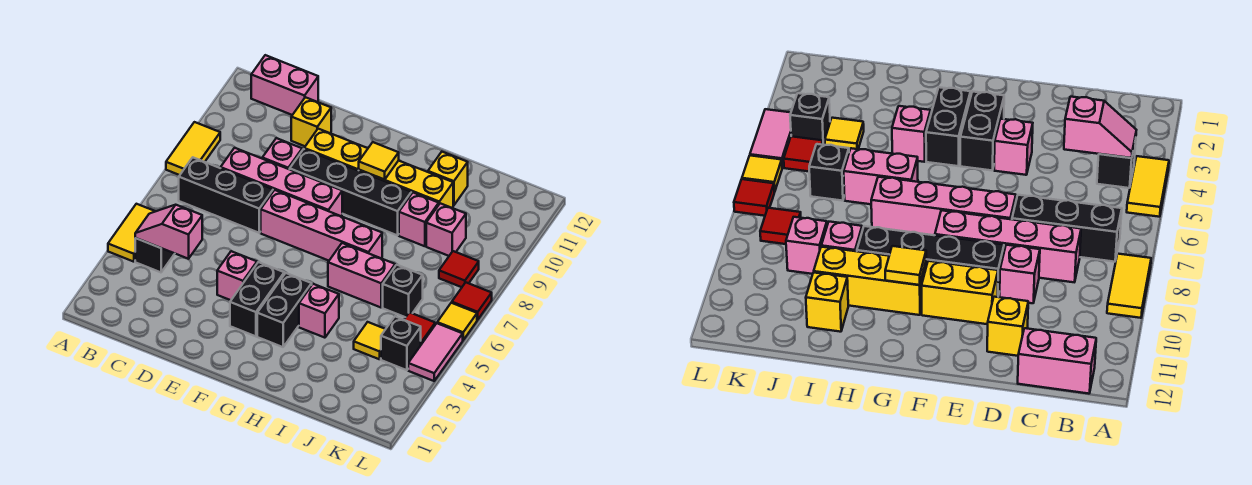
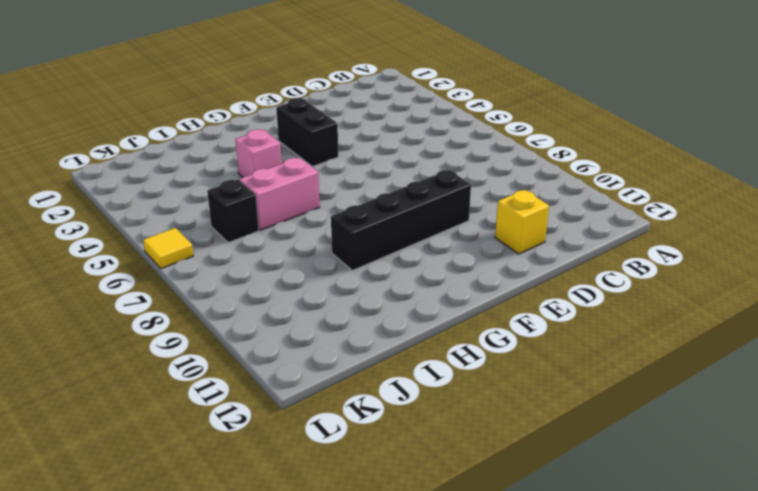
none -> yellow 1x2 tile [108,204,155,262]
none -> yellow 1x2 tile [166,122,220,175]
none -> black 1x1 brick [135,238,175,272]
none -> black 1x3 brick [179,157,273,233]

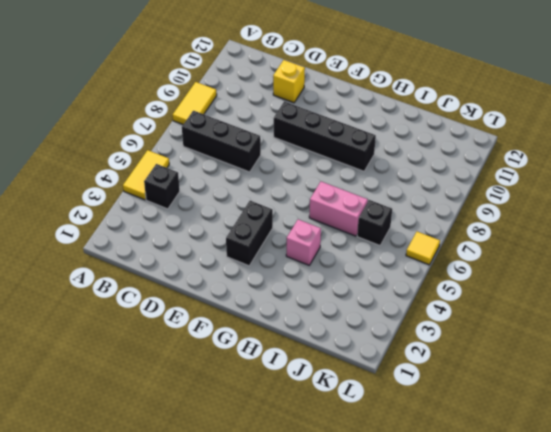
none -> pink 1x2 brick [251,55,318,115]
none -> pink 1x4 brick [221,148,342,216]
none -> pink 1x1 brick [262,138,302,169]
none -> pink 1x1 brick [217,251,257,300]

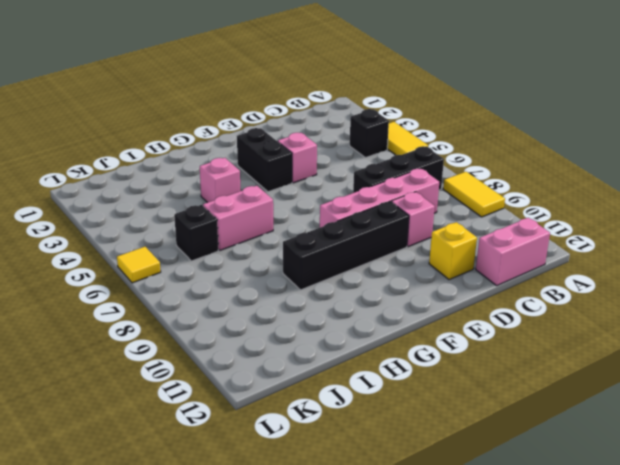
none -> pink 1x4 brick [261,190,382,261]
none -> yellow 1x2 brick [304,129,368,171]
none -> black 1x2 brick [257,273,312,347]
none -> yellow 1x3 brick [359,161,453,208]

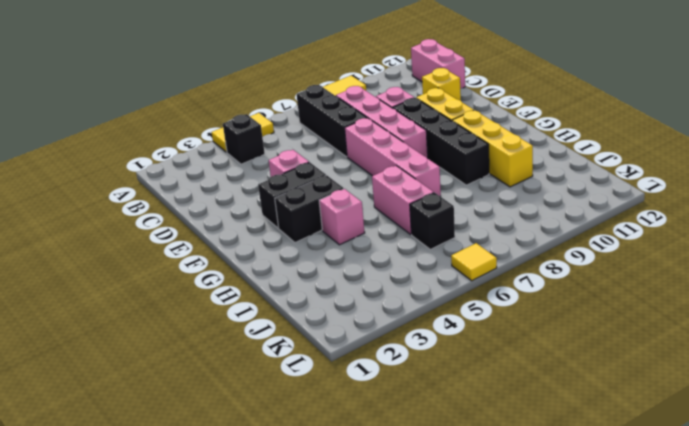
none -> pink 1x1 brick [399,193,439,246]
none -> yellow 1x1 brick [428,152,468,205]
none -> yellow 1x1 tile [354,322,385,359]
none -> pink 1x1 brick [426,203,466,256]

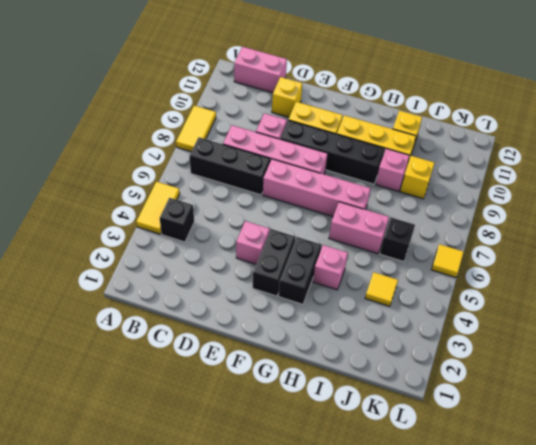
yellow 1x1 brick [400,156,434,199] -> pink 1x1 brick [426,203,466,256]
none -> black 1x1 brick [381,317,421,370]
none -> red 1x1 tile [404,312,435,344]
none -> red 1x1 tile [439,251,479,287]
none -> pink 1x2 tile [408,323,463,381]

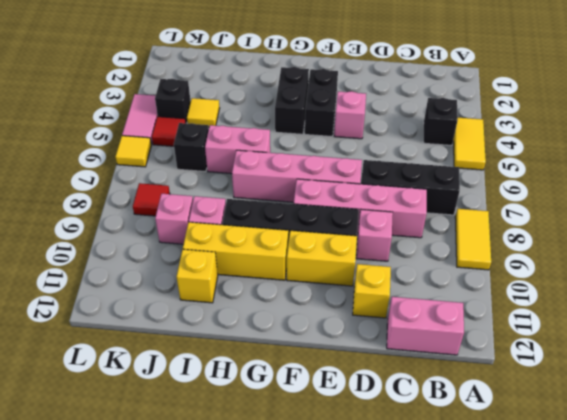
none -> pink 1x1 brick [299,284,339,338]
none -> red 1x1 tile [452,283,492,320]
none -> pink 1x2 slope [135,205,202,259]
none -> yellow 1x1 tile [359,142,399,180]

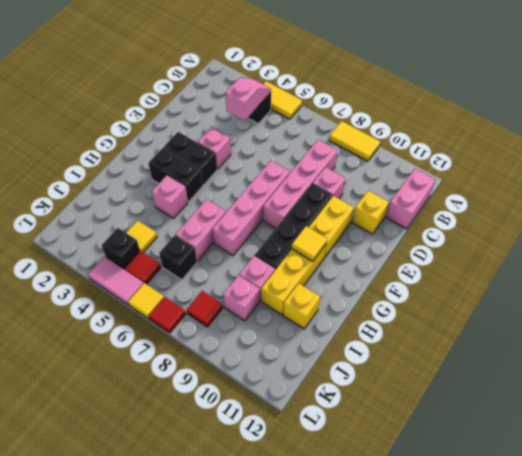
none -> black 1x3 brick [179,157,273,233]

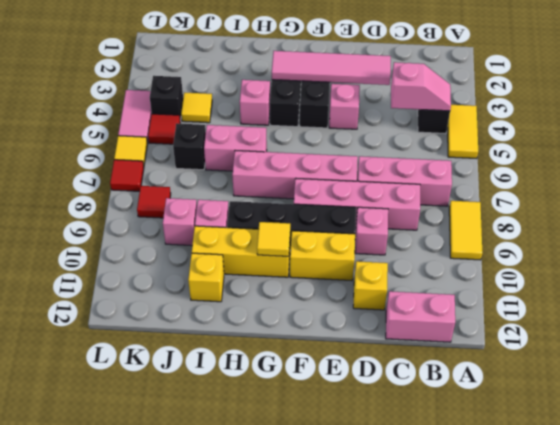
pink 1x3 brick [357,156,452,206] -> black 1x3 brick [179,157,273,233]
pink 1x4 tile [272,51,391,85] -> none

